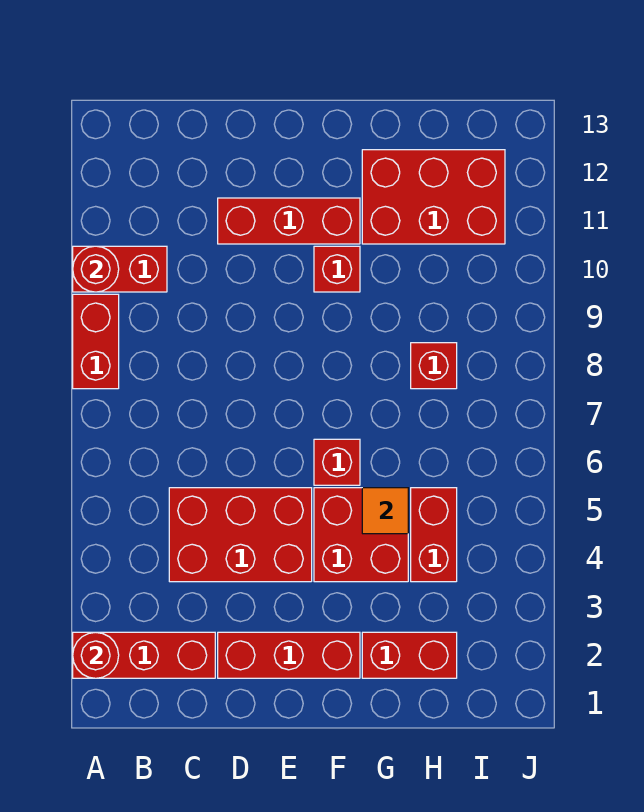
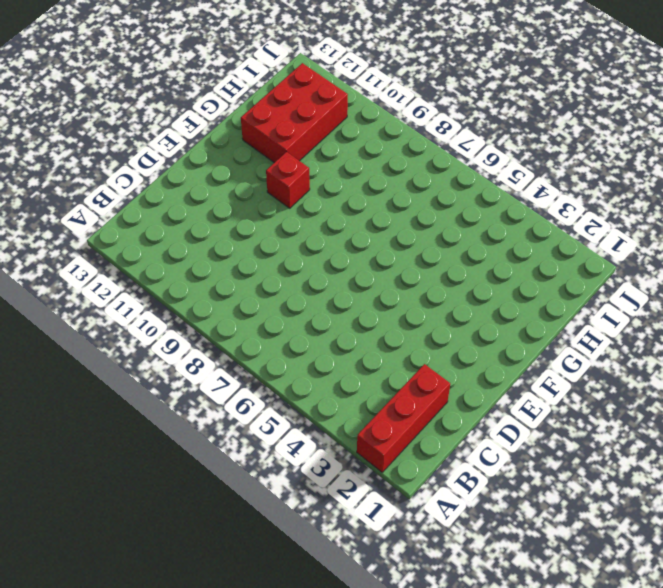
none -> red 1x2 brick [73,294,119,389]
none -> red 1x2 brick [73,246,167,292]
none -> red 2x3 brick [169,488,312,582]

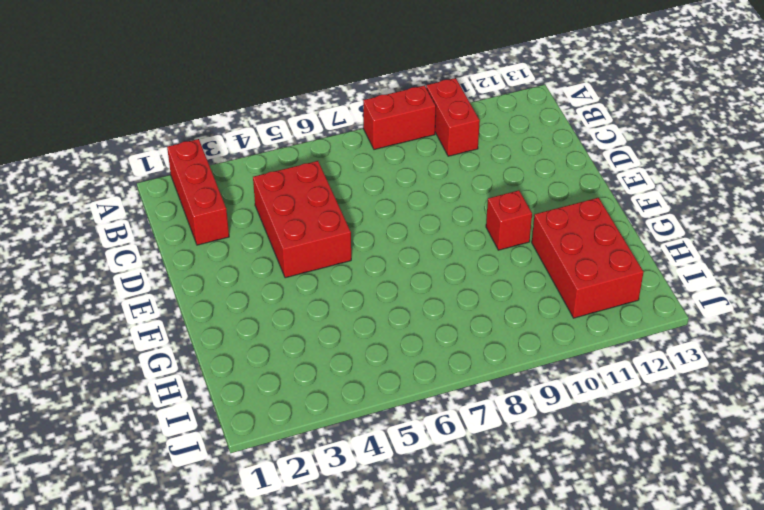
none -> red 1x3 brick [218,632,360,678]
none -> red 1x3 brick [218,198,360,244]
none -> red 2x2 brick [314,488,408,582]

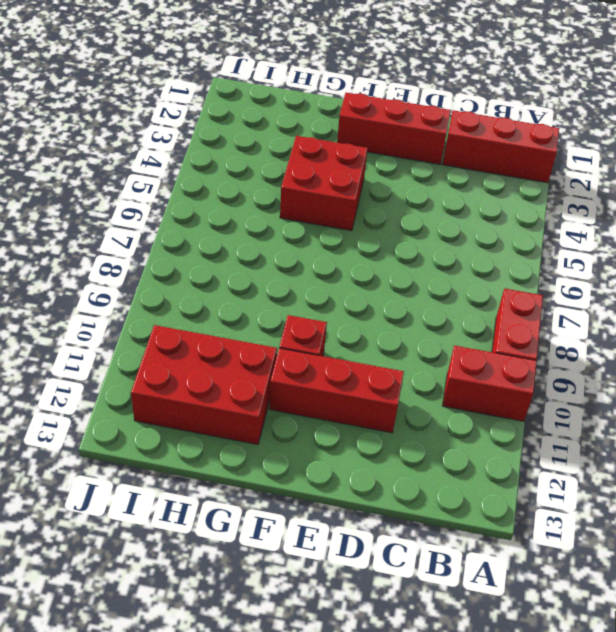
none -> red 2x3 brick [169,488,312,582]
none -> red 1x1 brick [314,439,360,485]
none -> red 1x2 brick [362,632,457,678]

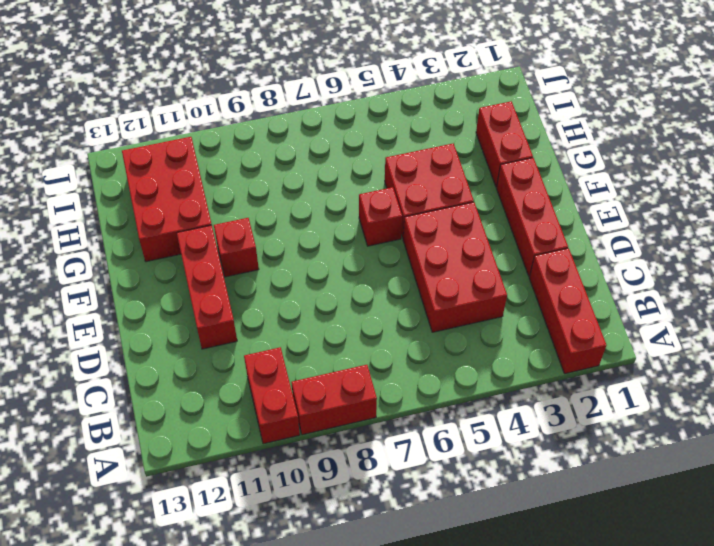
none -> red 1x2 brick [411,488,457,582]
none -> red 1x1 brick [411,343,457,389]
none -> red 1x1 round brick [73,632,119,678]

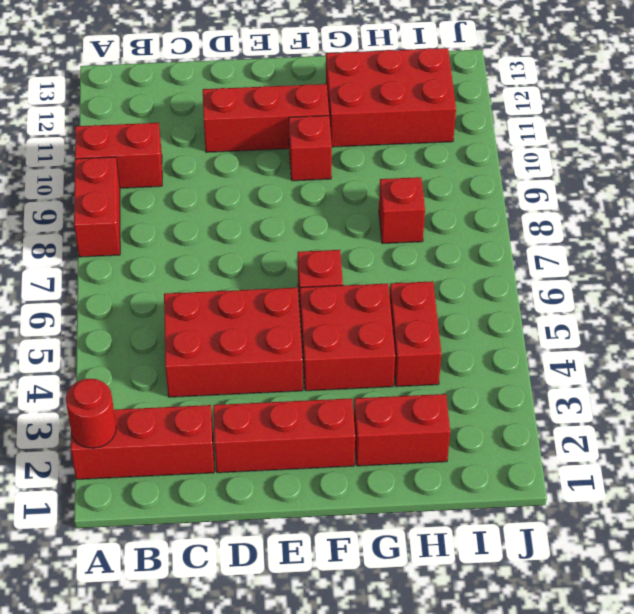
none -> red 1x1 round brick [73,246,119,292]
none -> orange 1x1 tile [362,488,408,534]

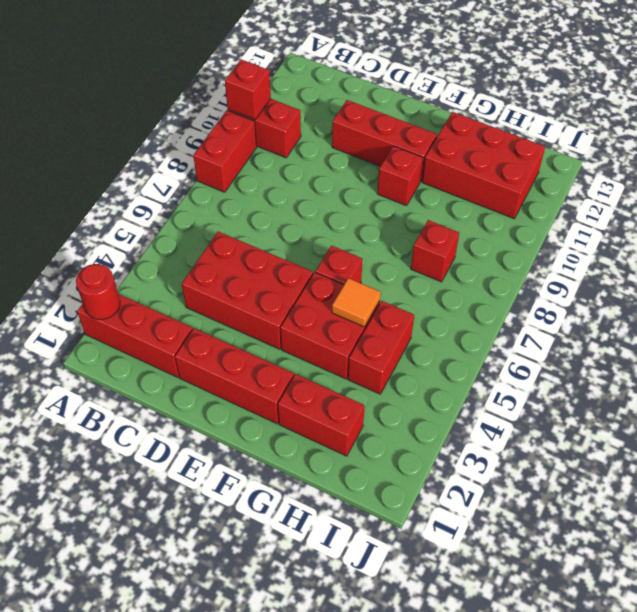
red 1x1 brick [225,59,271,119] -> red 1x1 round brick [73,246,119,292]

